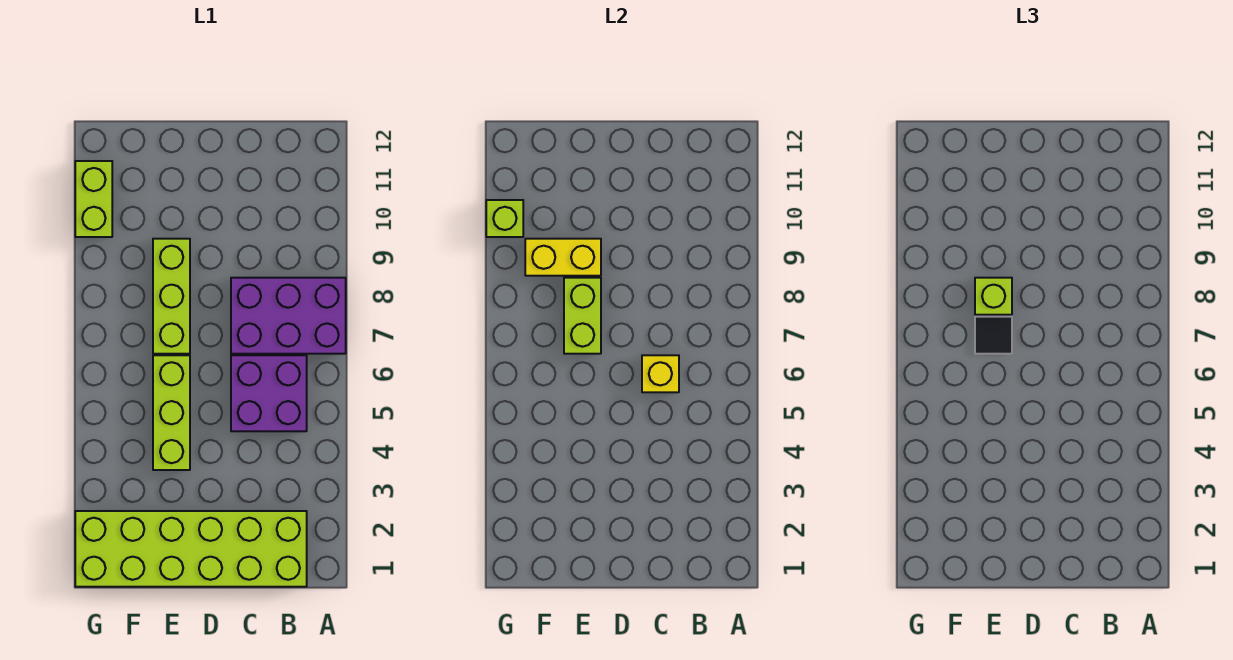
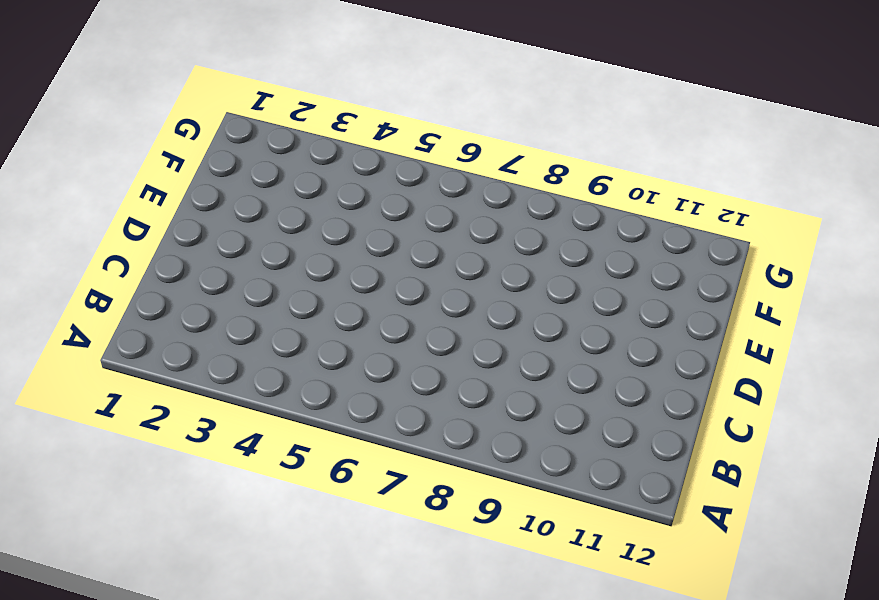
none -> purple 2x3 brick [231,278,346,354]
none -> lime 2x6 brick [75,511,307,587]
none -> purple 2x2 brick [231,355,307,431]

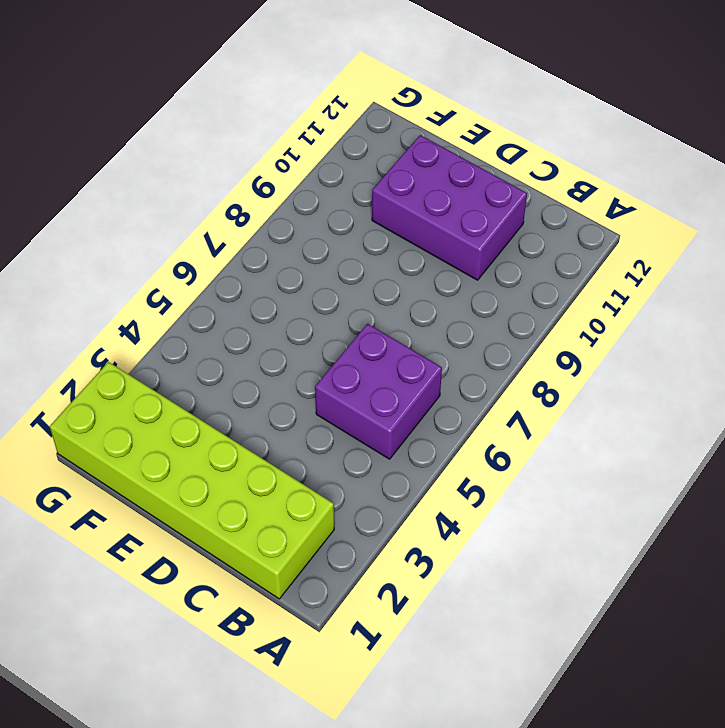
purple 2x3 brick [372,135,527,280] -> purple 2x3 brick moved to [231,278,346,354]
none -> lime 1x3 brick [153,355,190,470]
none -> lime 1x3 brick [153,239,190,354]
none -> lime 1x2 brick [75,161,112,237]

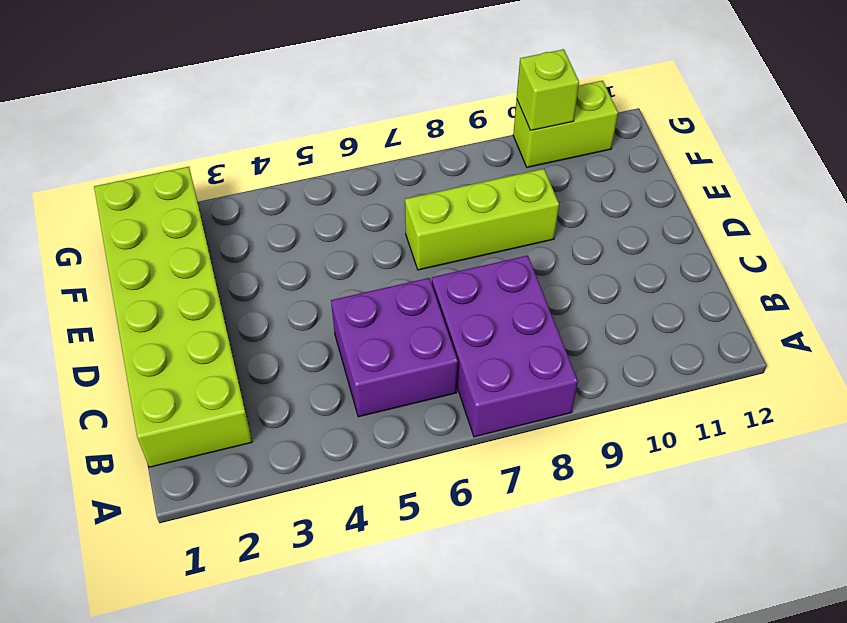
none -> lime 1x3 brick [153,355,190,470]
none -> yellow 1x1 brick [642,355,679,392]
none -> lime 1x2 brick [564,278,601,354]

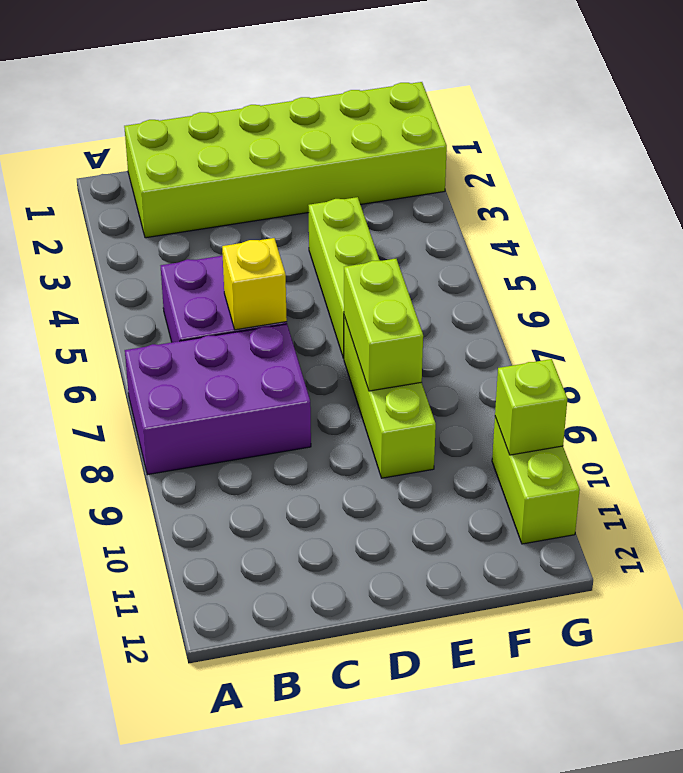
none -> yellow 1x2 brick [525,239,601,276]
none -> black 1x1 tile [975,317,1012,354]
none -> lime 1x1 brick [975,278,1012,315]

